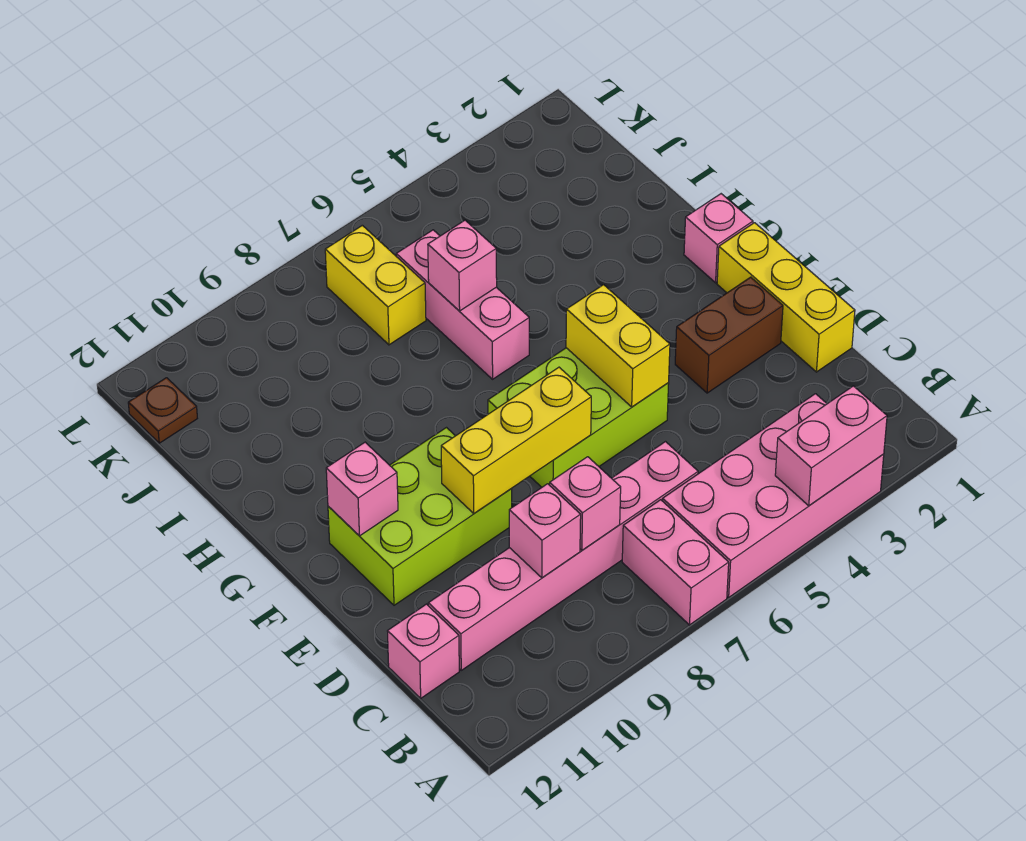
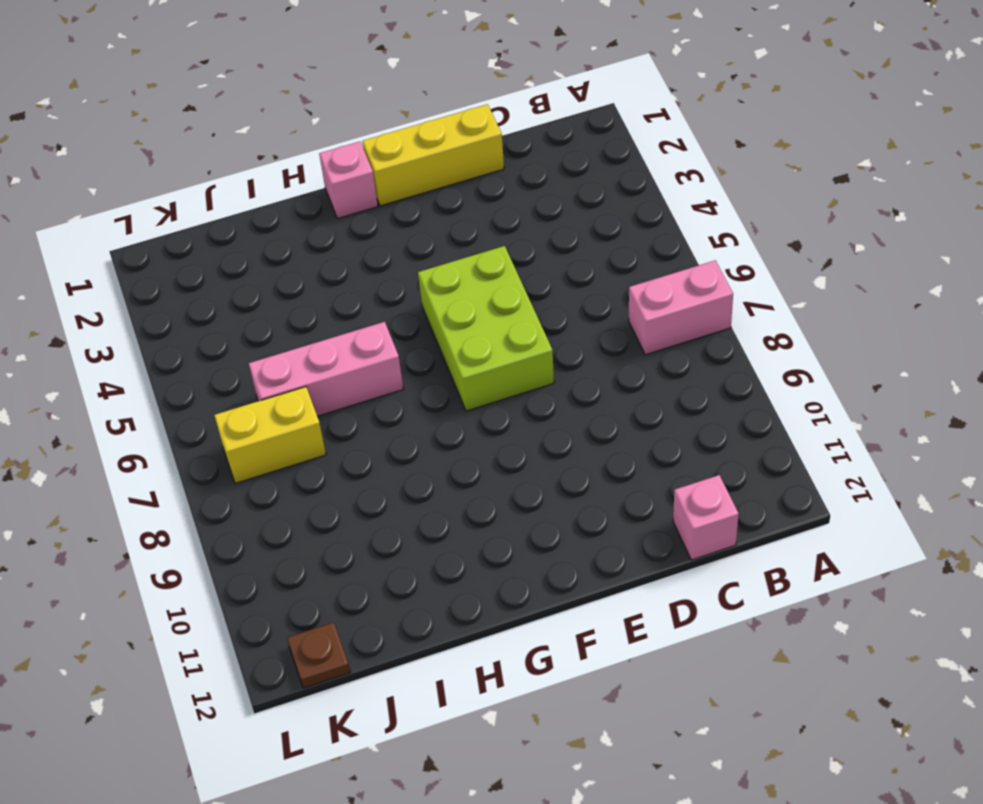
none -> pink 2x4 brick [663,394,884,597]
none -> pink 1x6 brick [428,442,698,670]
none -> brown 1x2 brick [675,277,783,393]

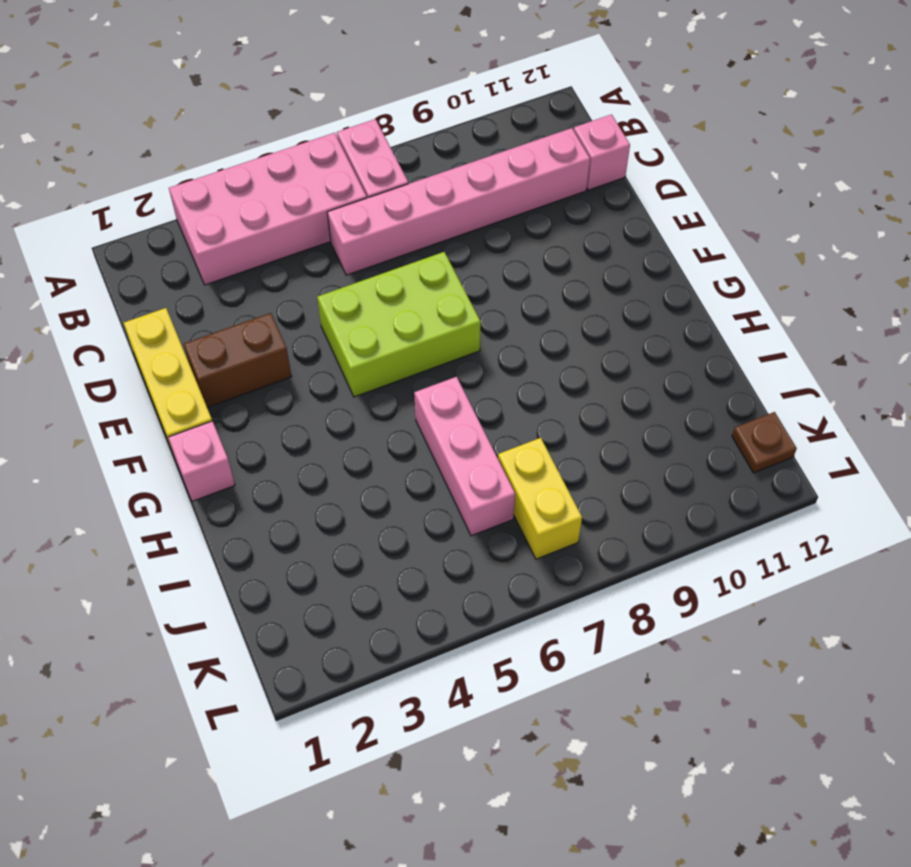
none -> lime 2x3 brick [328,428,512,605]
none -> pink 1x2 brick [775,386,887,506]
none -> pink 1x1 brick [550,457,621,550]

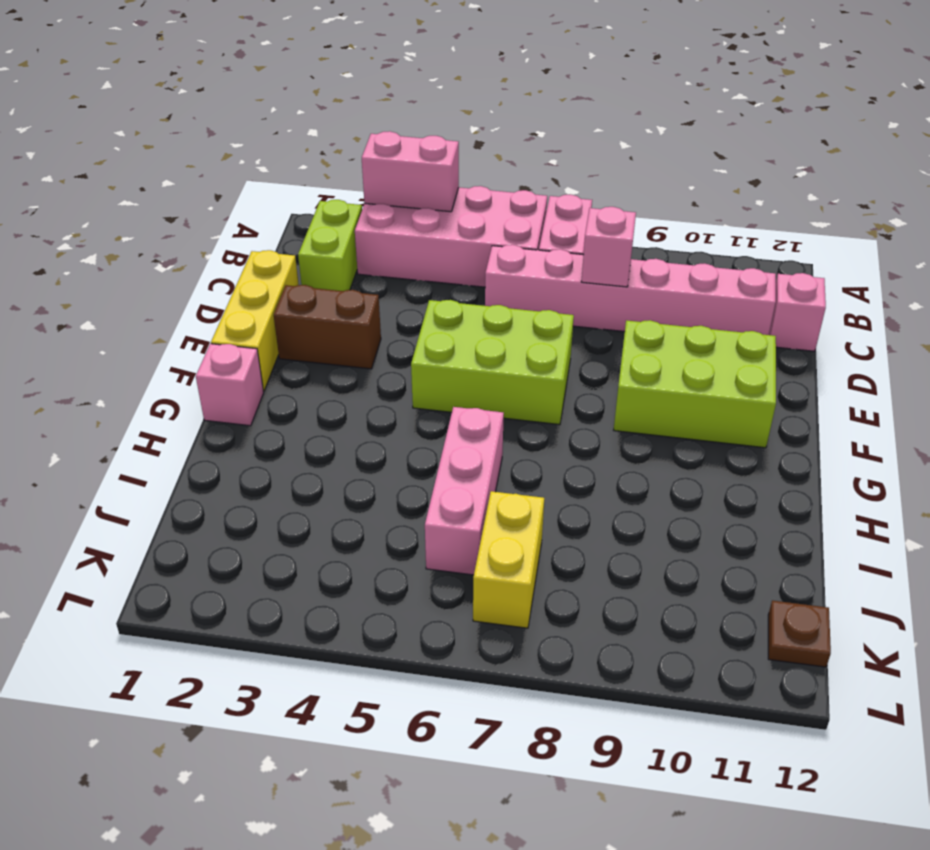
lime 1x2 brick [298,200,362,291] -> none
none -> pink 1x1 brick [509,484,581,578]
none -> yellow 1x2 brick [566,285,670,407]
none -> yellow 1x3 brick [441,367,591,513]

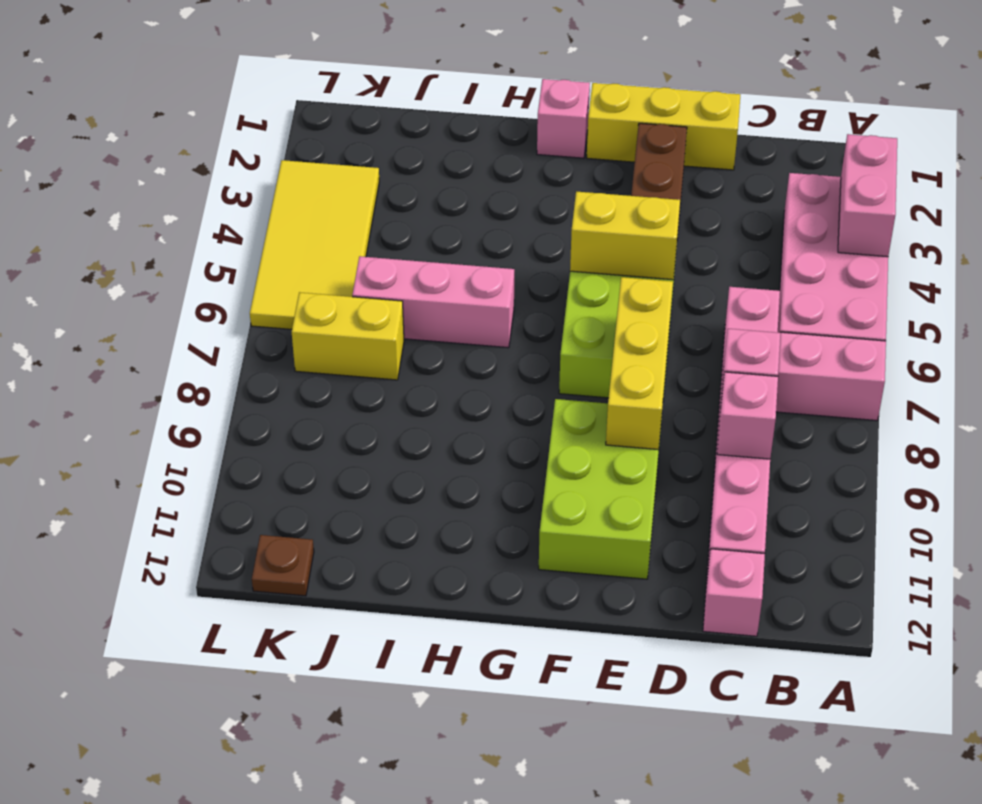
yellow 2x4 tile [250,160,379,329] -> none
none -> pink 1x1 brick [326,442,398,536]
none -> pink 1x1 brick [428,220,497,311]

